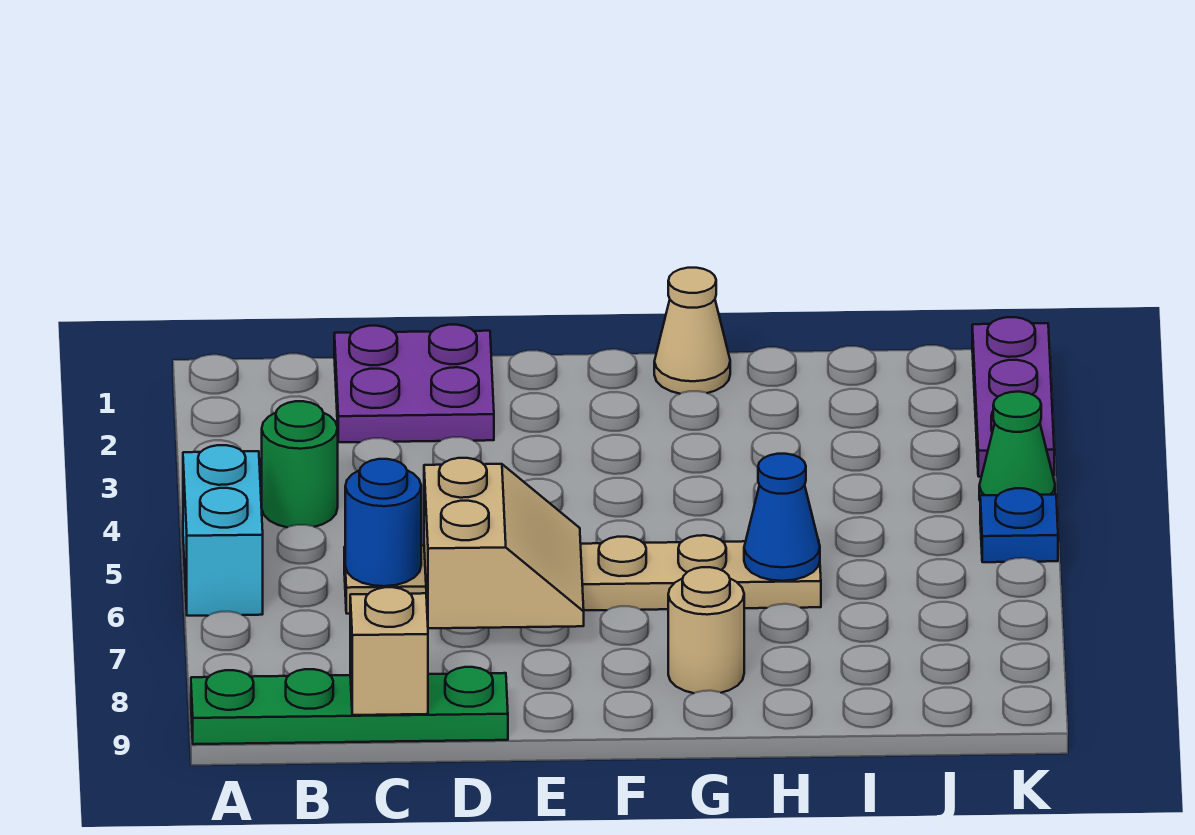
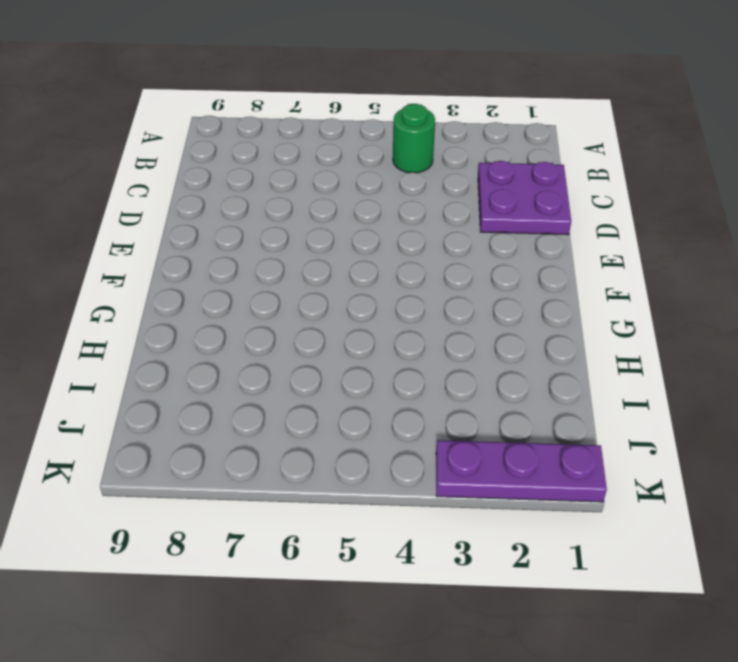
none -> cyan 1x2 brick [183,445,263,616]
none -> green 1x4 plate [191,667,508,744]
none -> tan 1x6 plate [344,535,821,614]

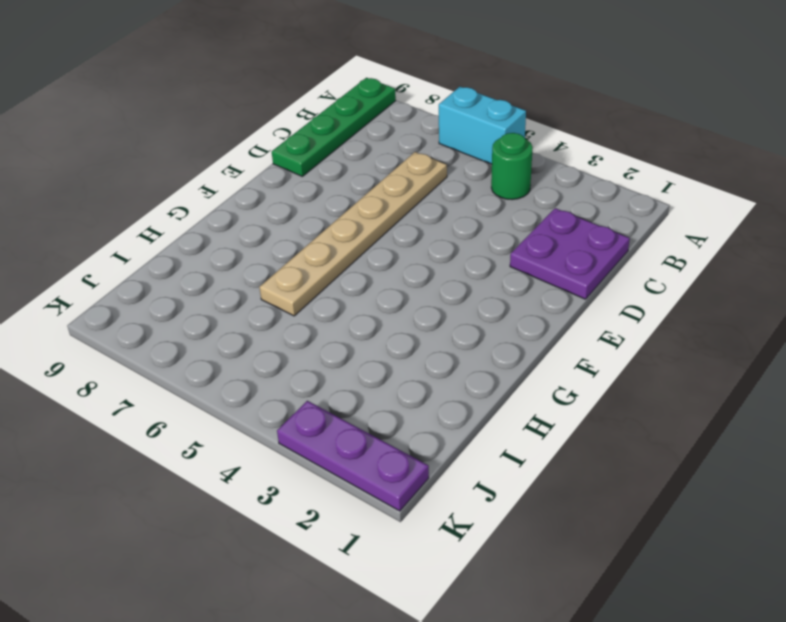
none -> tan 1x1 cone [654,268,730,394]
none -> tan 1x1 round brick [668,567,744,693]
none -> green 1x1 cone [979,392,1055,500]

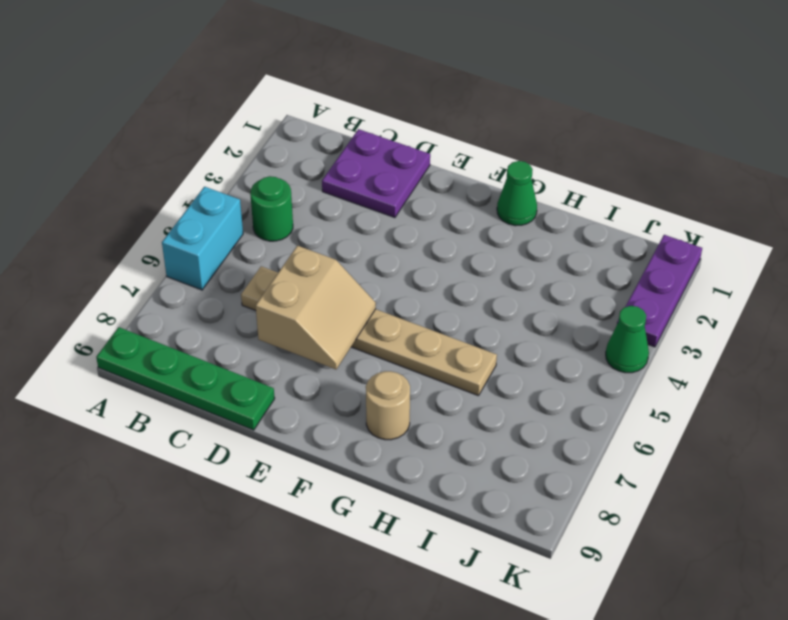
green 1x1 cone [497,161,537,226] -> tan 1x1 cone [654,268,730,394]
none -> blue 1x1 plate [980,488,1058,562]
none -> blue 1x1 round brick [345,459,421,586]
none -> tan 1x1 brick [350,587,428,715]

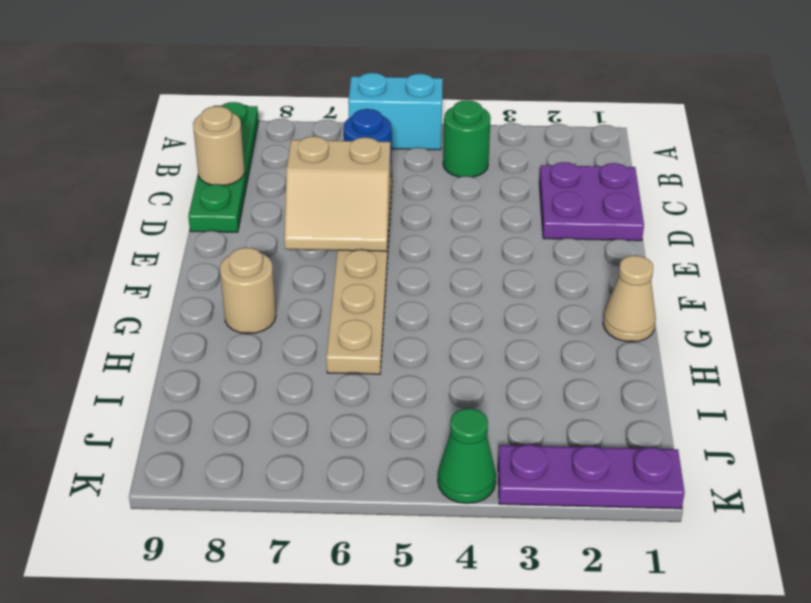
tan 1x1 round brick [193,106,245,186] -> tan 1x1 brick [350,587,428,715]
none -> blue 1x1 plate [980,488,1058,562]
none -> blue 1x1 cone [744,454,820,581]

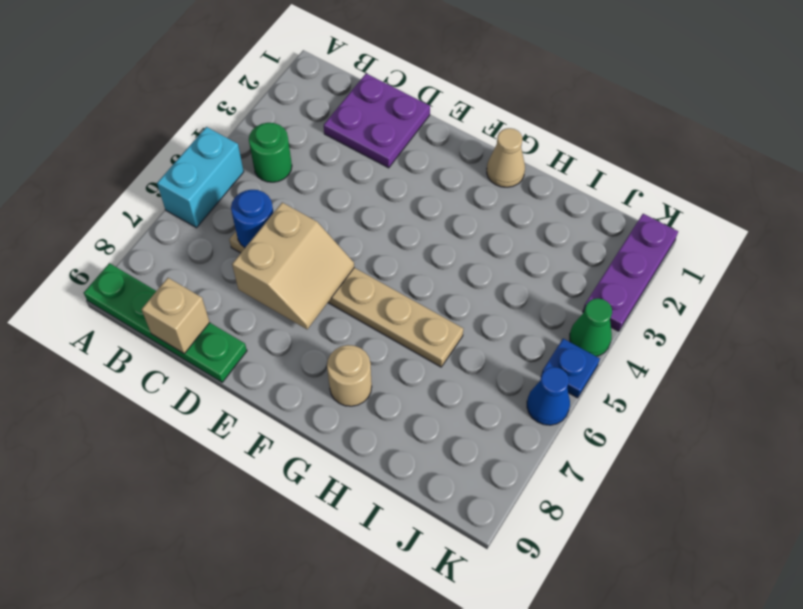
blue 1x1 cone [527,367,570,425] -> blue 1x1 cone moved to [744,454,820,581]

